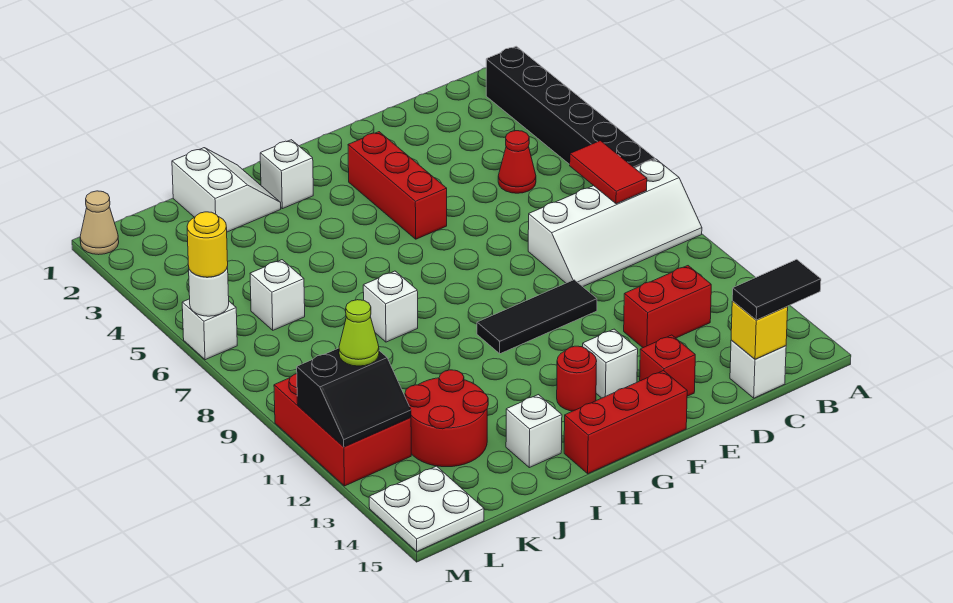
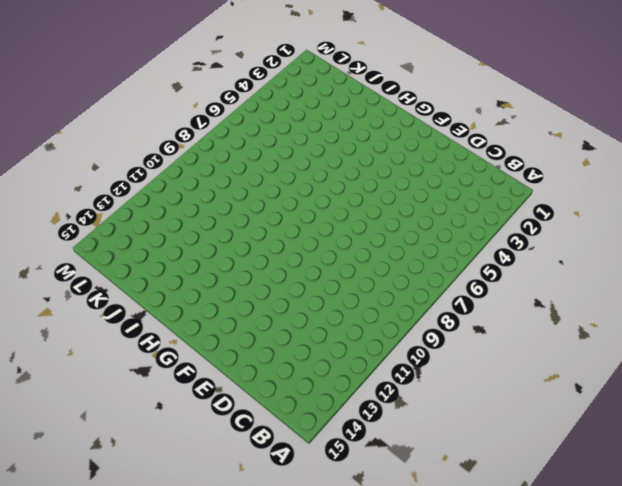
none -> black 1x6 brick [486,46,655,168]
none -> white 2x4 slope [528,159,702,287]
none -> red 1x1 cone [498,131,536,193]

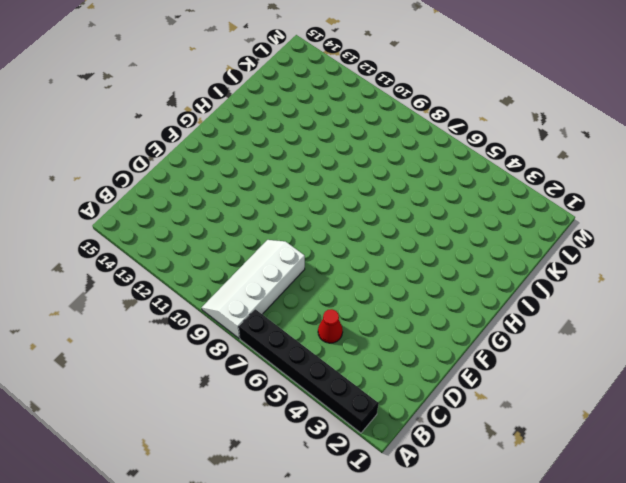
none -> red 1x2 brick [624,266,711,348]
none -> white 1x1 brick [730,340,786,398]
none -> black 1x3 tile [477,280,597,354]

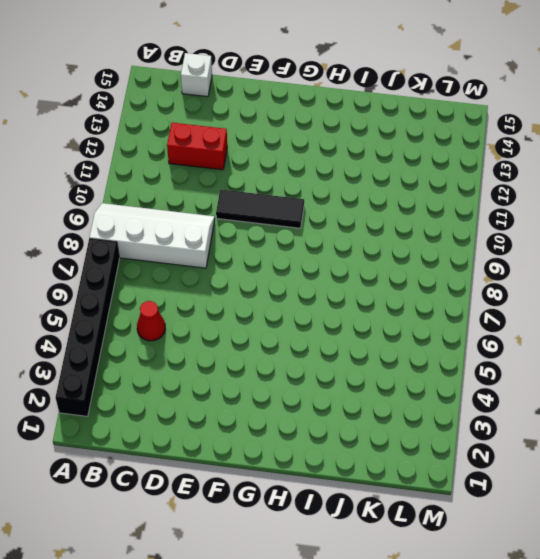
none -> red 1x1 brick [640,335,695,396]
none -> red 1x3 brick [348,132,447,239]
none -> white 1x1 brick [583,329,638,398]

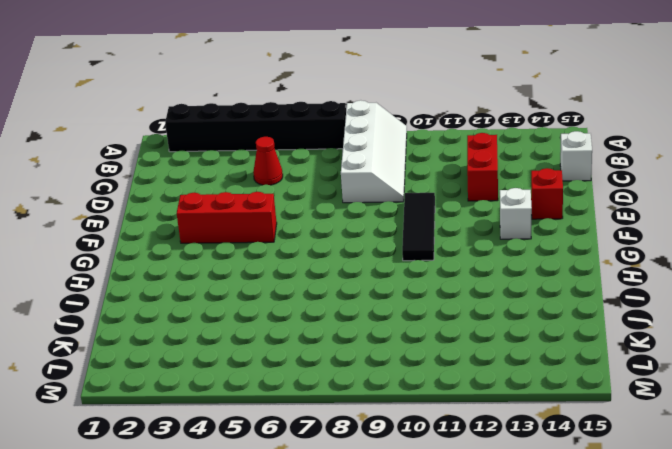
none -> red 1x3 brick [564,371,687,474]
none -> red 1x1 round brick [557,346,597,411]
none -> white 1x1 brick [260,140,313,209]

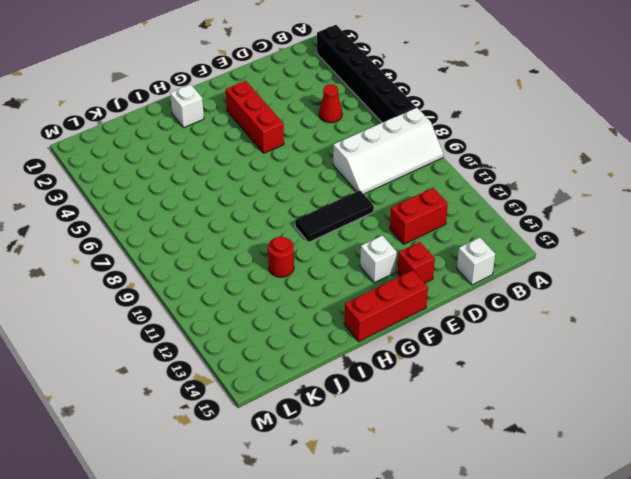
red 1x1 round brick [268,237,294,277] -> red 1x1 round brick moved to [557,346,597,411]
none -> white 2x2 slope [172,148,281,232]
none -> white 1x1 brick [363,271,418,342]
none -> white 1x1 brick [506,395,562,468]

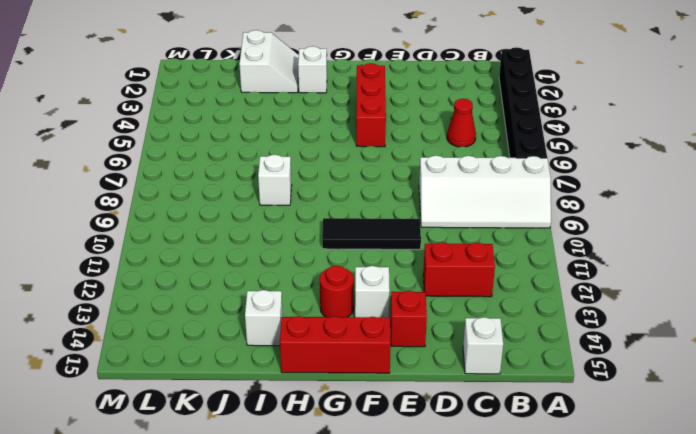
none -> red 2x2 round brick [405,370,488,467]
none -> white 1x1 brick [250,260,305,330]
none -> red 2x3 brick [274,374,411,486]

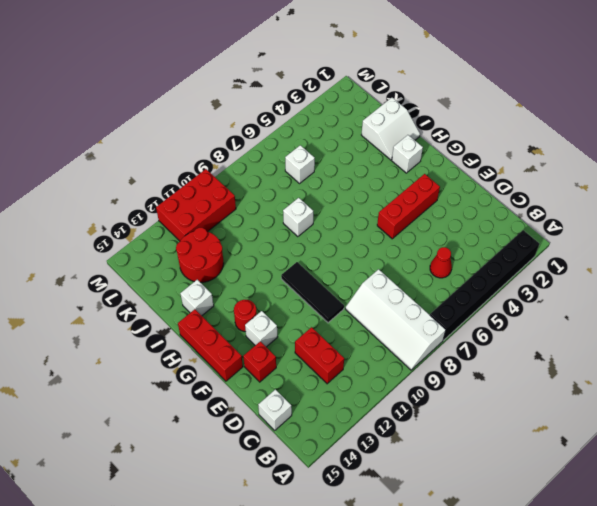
none -> white 2x2 plate [369,466,484,551]
none -> tan 1x1 cone [80,191,119,255]
none -> white 1x1 brick [182,299,237,360]

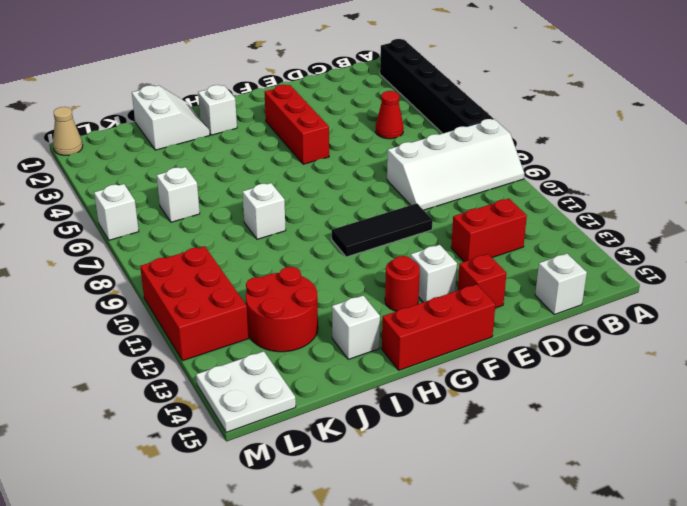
none -> red 1x2 tile [570,141,647,204]
none -> yellow 1x1 brick [731,301,788,359]
none -> black 2x2 slope [297,348,411,447]

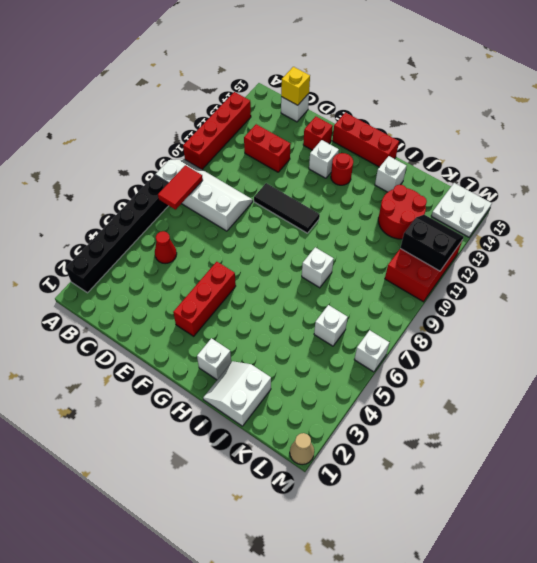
red 1x4 brick [183,92,251,169] -> none
none -> white 1x1 round brick [189,267,229,316]
none -> black 1x2 tile [732,259,821,320]
none -> lime 1x1 cone [339,300,379,366]

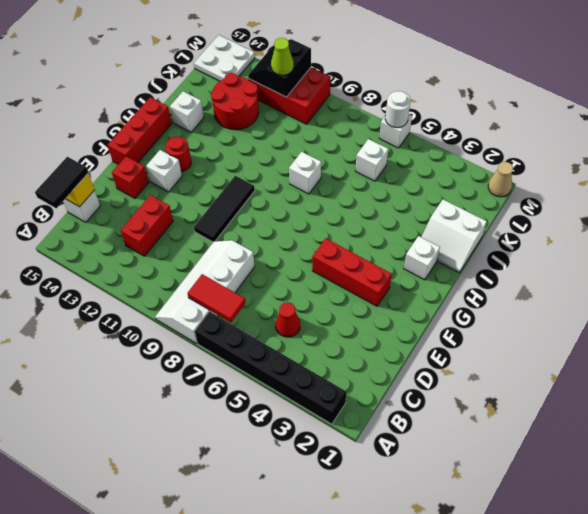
none -> yellow 1x1 round brick [187,212,228,277]

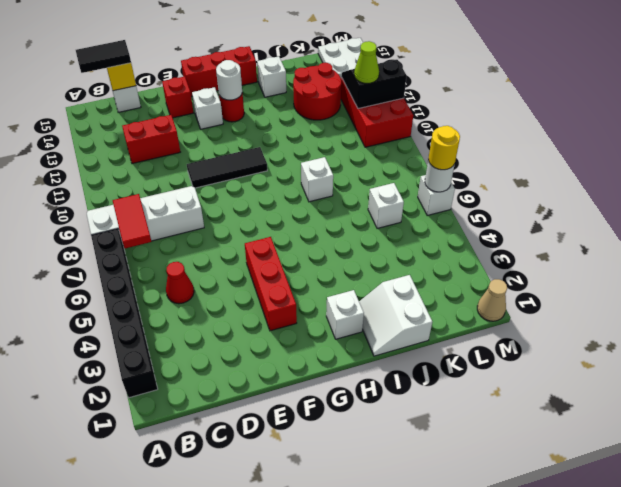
white 1x1 round brick [216,60,242,100] -> none

